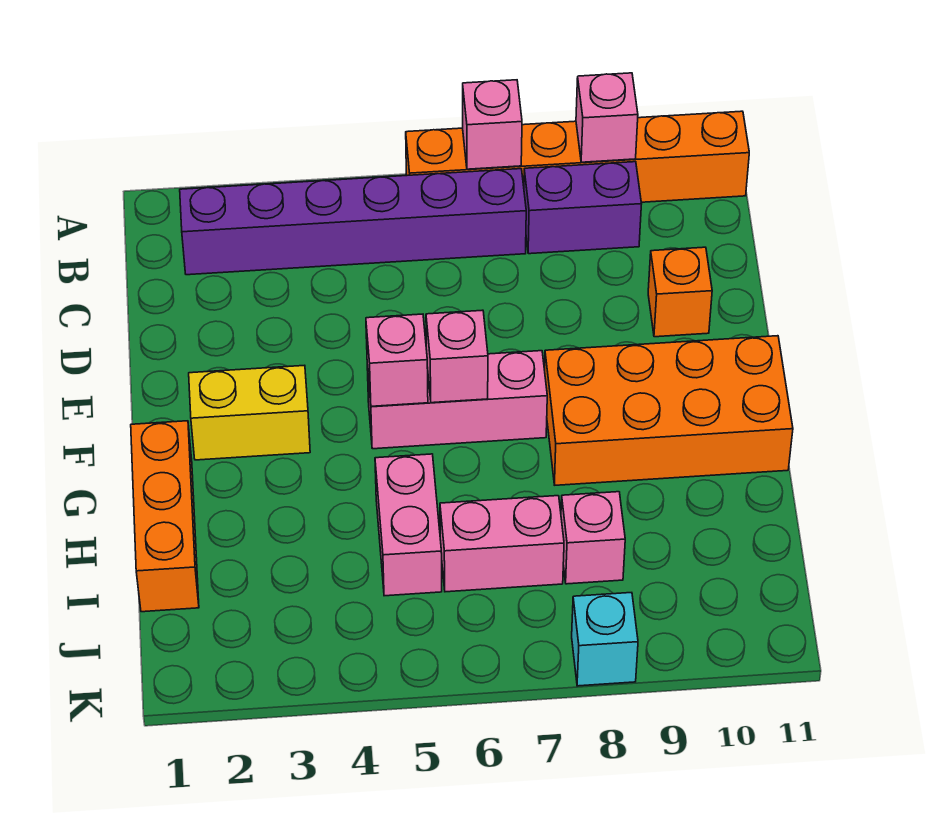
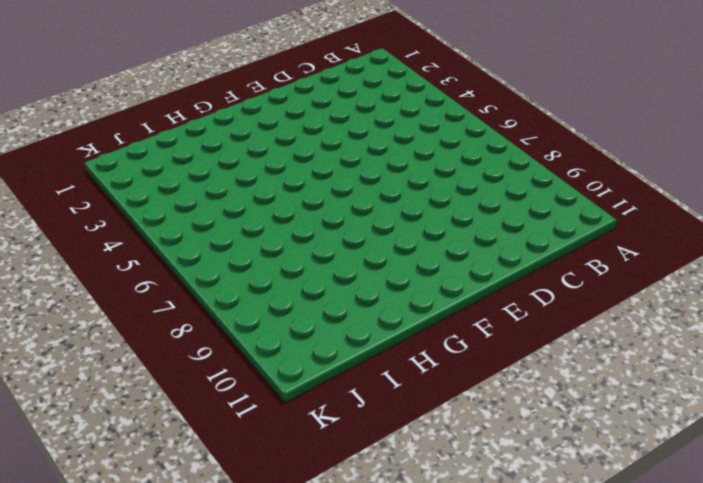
none -> orange 1x6 brick [406,111,749,202]
none -> purple 1x6 brick [180,169,526,275]
none -> purple 1x2 brick [524,162,641,254]

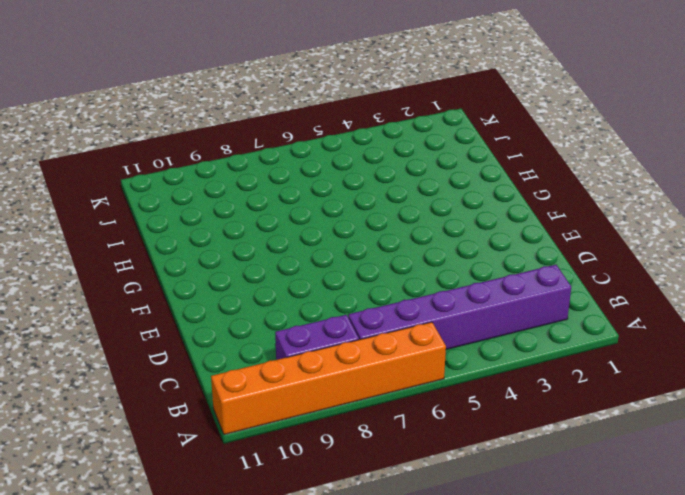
none -> orange 1x1 brick [648,247,712,337]
none -> yellow 1x2 brick [189,365,310,460]
none -> pink 1x3 brick [367,351,547,449]

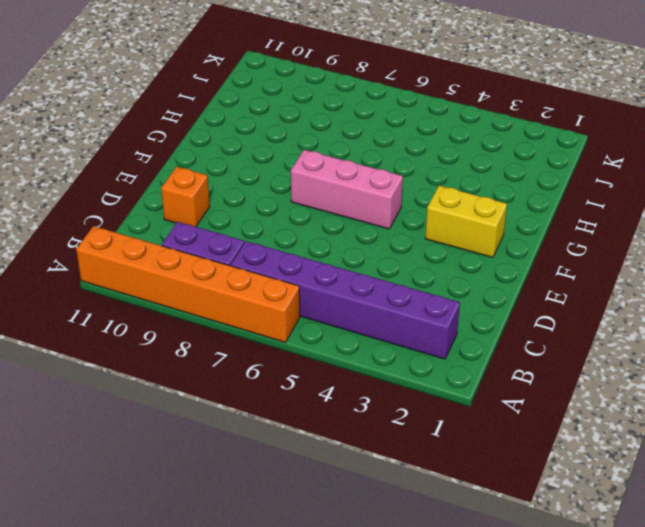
none -> orange 2x4 brick [545,336,793,485]
none -> orange 1x3 brick [131,421,199,612]
none -> pink 1x2 brick [375,454,442,596]

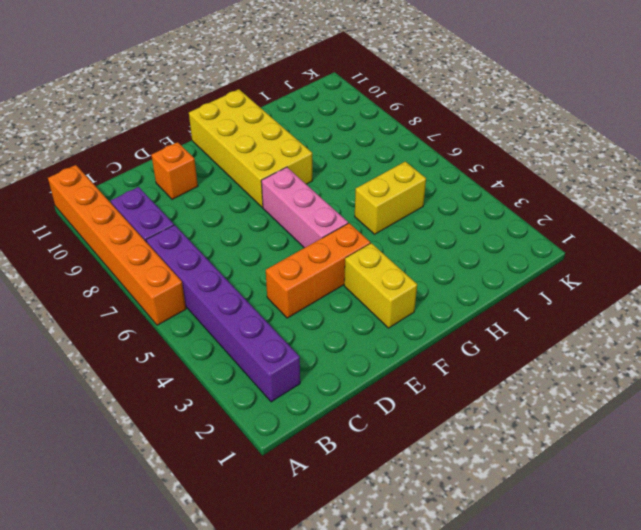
orange 1x3 brick [266,223,370,318] -> orange 1x3 brick moved to [131,421,199,612]
yellow 2x4 brick [189,89,313,207] -> orange 2x4 brick [545,336,793,485]
yellow 1x2 brick [355,161,426,234] -> pink 1x2 brick [375,454,442,596]
none -> pink 1x2 brick [440,496,564,592]
none -> pink 1x1 brick [561,492,625,584]
none -> cyan 1x1 brick [572,593,638,686]

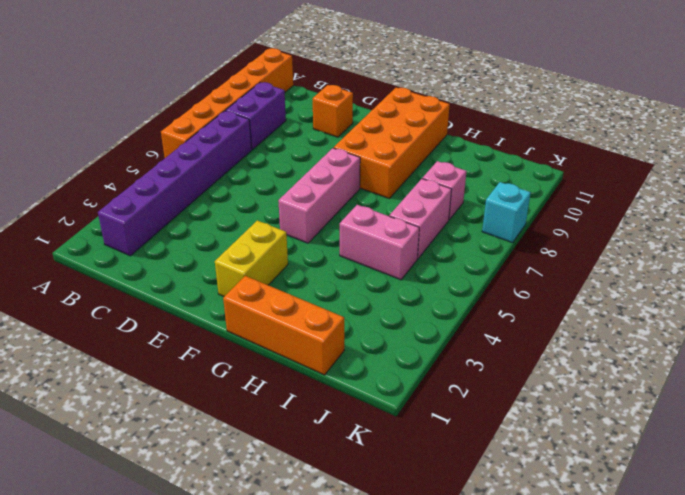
none -> pink 1x1 brick [463,80,522,169]
none -> pink 1x1 brick [576,73,638,162]
none -> pink 1x1 brick [366,314,428,406]

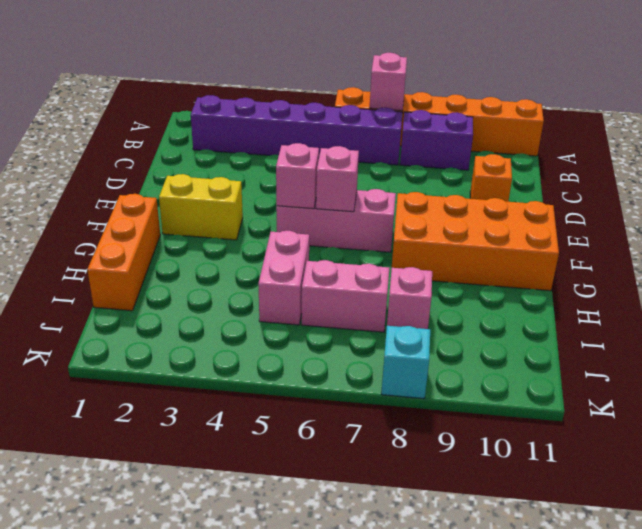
none -> pink 1x1 brick [576,73,638,162]

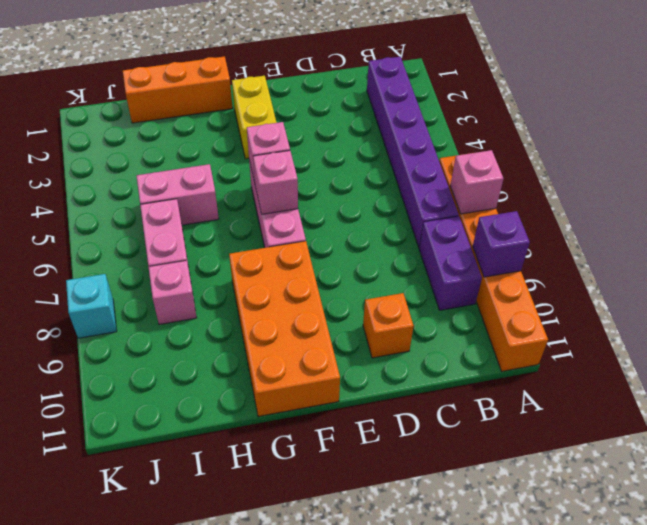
purple 1x1 brick [473,211,530,277] -> pink 1x1 brick [576,73,638,162]

